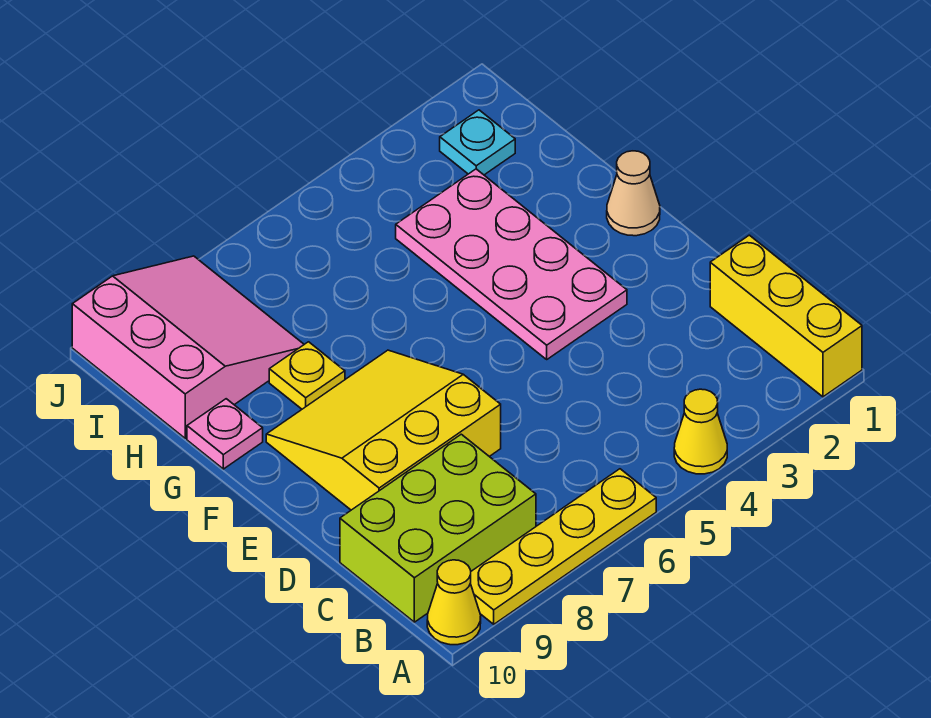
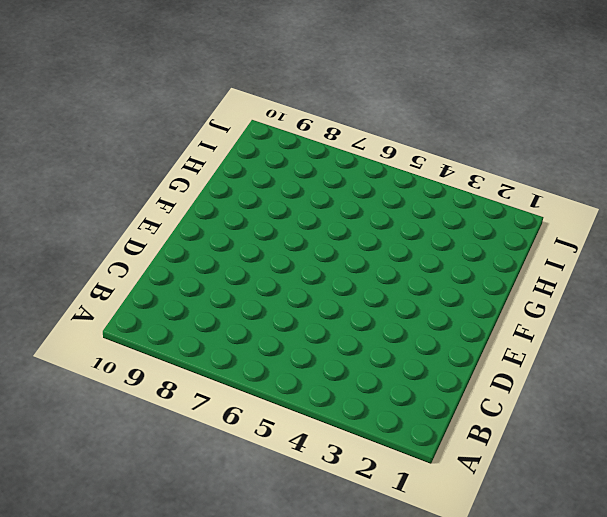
none -> yellow 1x3 brick [710,235,862,397]
none -> yellow 1x1 cone [674,389,727,474]
none -> yellow 1x4 plate [470,469,656,624]

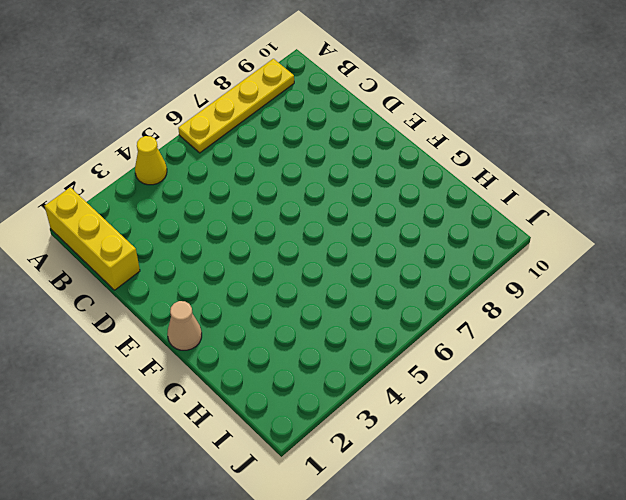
none -> yellow 1x1 cone [427,560,481,645]
none -> lime 2x3 brick [340,434,536,622]
none -> yellow 3x3 slope [266,350,501,510]

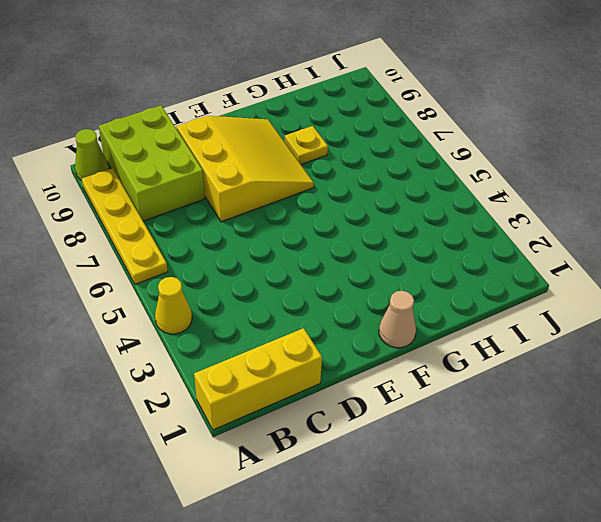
lime 1x1 cone [75,129,109,180] -> yellow 1x1 cone [427,560,481,645]
none -> pink 2x4 plate [396,169,627,359]
none -> pink 1x1 plate [187,399,263,469]
none -> pink 3x3 slope [72,256,304,438]

